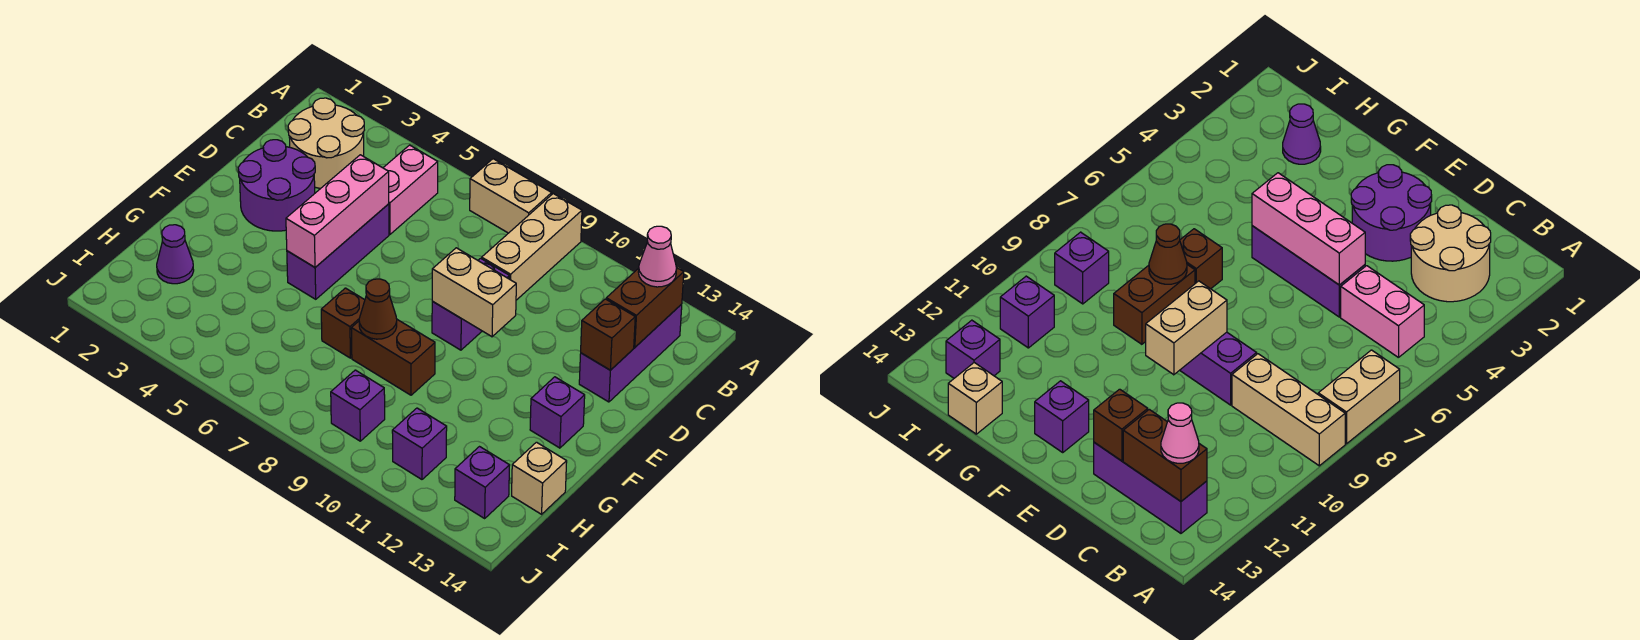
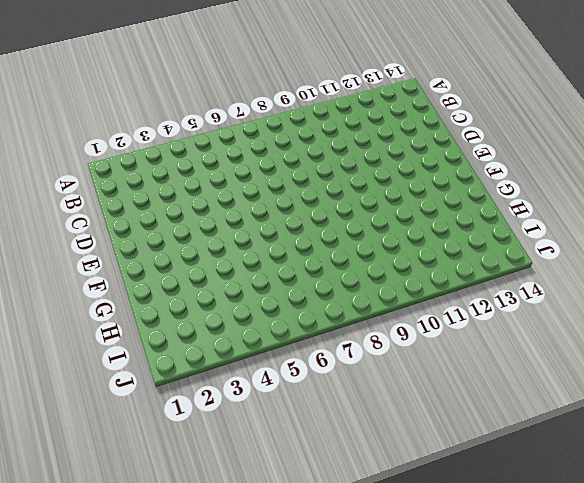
none -> tan 1x2 brick [470,159,552,233]
none -> tan 1x3 brick [482,194,582,300]
none -> tan 2x2 round brick [288,98,364,188]

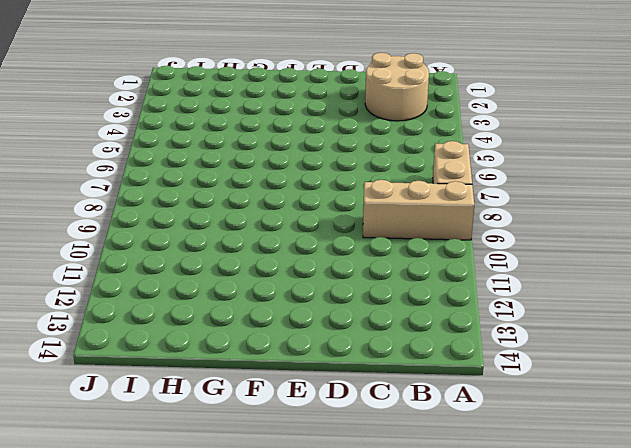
none -> pink 1x2 brick [383,145,438,234]
none -> purple 1x3 brick [579,304,682,402]
none -> purple 2x2 round brick [238,140,315,231]

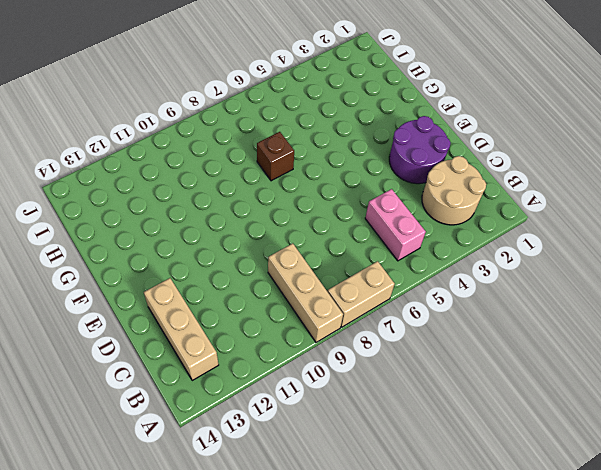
tan 1x3 brick [144,278,219,380] -> purple 1x3 brick [579,304,682,402]
none -> purple 1x3 brick [287,204,389,299]
none -> purple 1x2 brick [432,258,510,350]
none -> purple 1x1 brick [530,377,585,448]

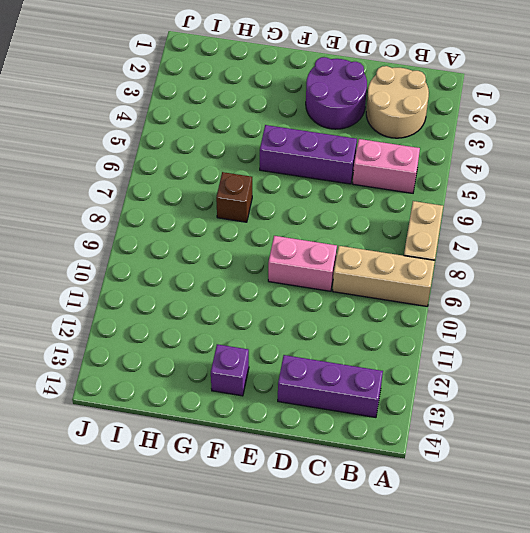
pink 1x2 brick [268,236,337,291] -> purple 1x2 brick [432,258,510,350]
none -> brown 1x2 brick [351,320,435,395]
none -> purple 1x1 cone [157,225,194,284]
none -> tan 1x1 brick [512,442,567,514]

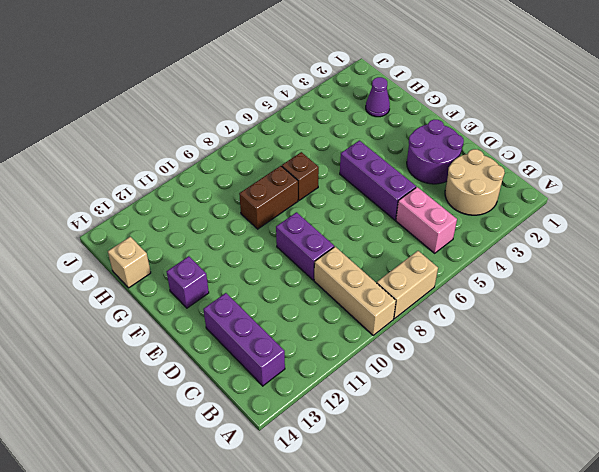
none -> purple 1x1 brick [331,370,385,441]
none -> purple 1x1 brick [392,408,447,479]
none -> purple 1x1 brick [455,447,510,518]

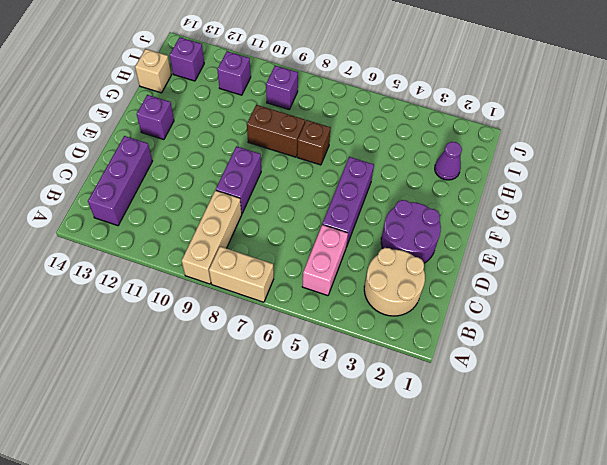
none -> brown 1x2 brick [606,267,684,347]
none -> pink 1x3 brick [286,155,389,267]
none -> brown 1x1 brick [581,299,635,370]

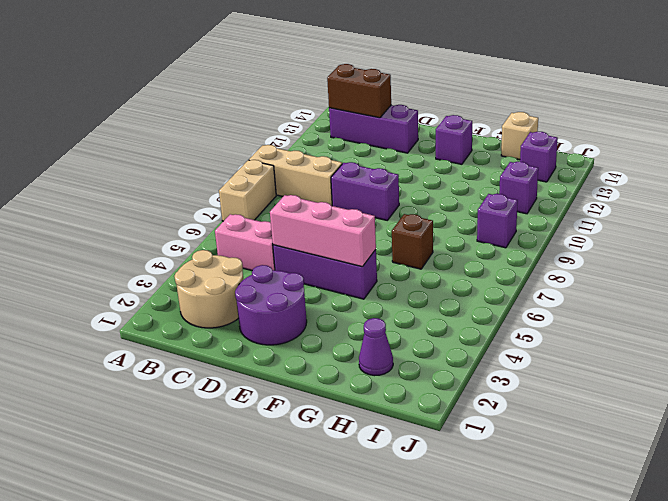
none -> brown 1x2 brick [351,320,435,395]
none -> brown 1x1 brick [581,299,635,370]
none -> tan 1x2 brick [432,248,516,337]

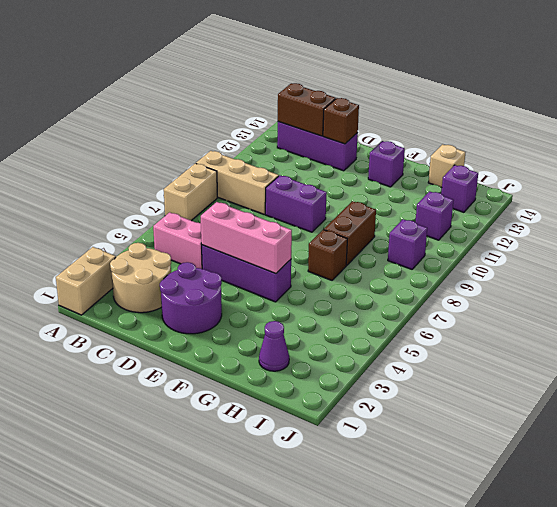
tan 1x2 brick [56,247,116,315] -> tan 1x2 brick moved to [432,248,516,337]
none -> brown 1x1 cone [359,279,397,339]
none -> pink 1x1 cone [638,226,677,287]

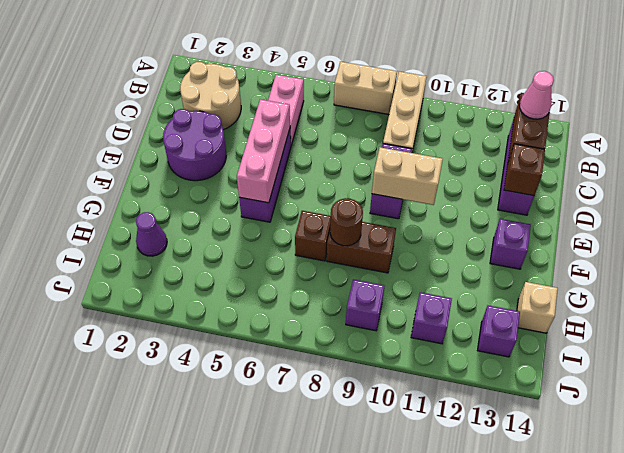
brown 1x1 round brick [330,198,363,246] -> brown 1x1 cone [359,279,397,339]

